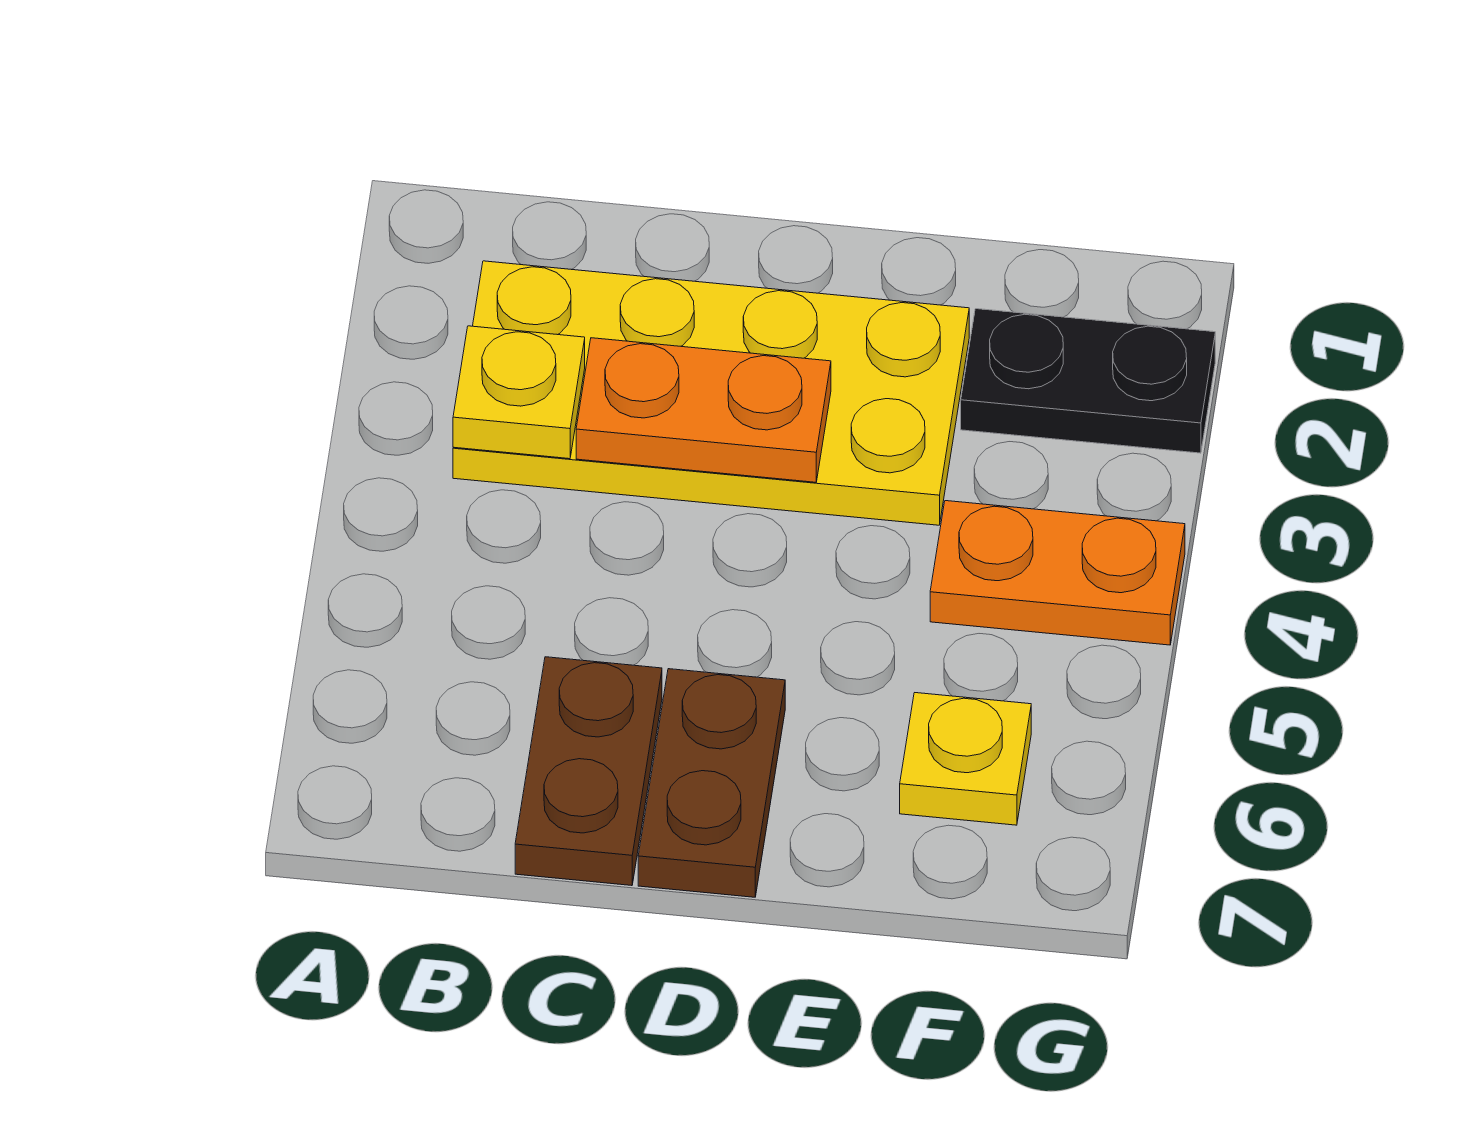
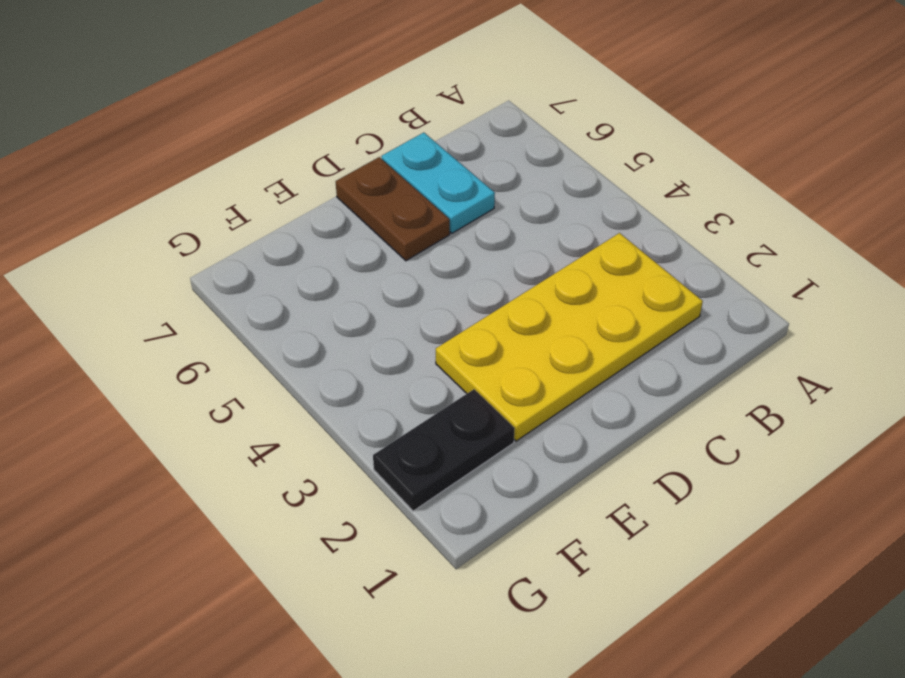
cyan 1x2 plate [381,133,495,233] -> brown 1x2 plate [515,657,662,886]
none -> orange 1x2 plate [930,501,1185,645]
none -> yellow 1x1 plate [900,693,1031,825]

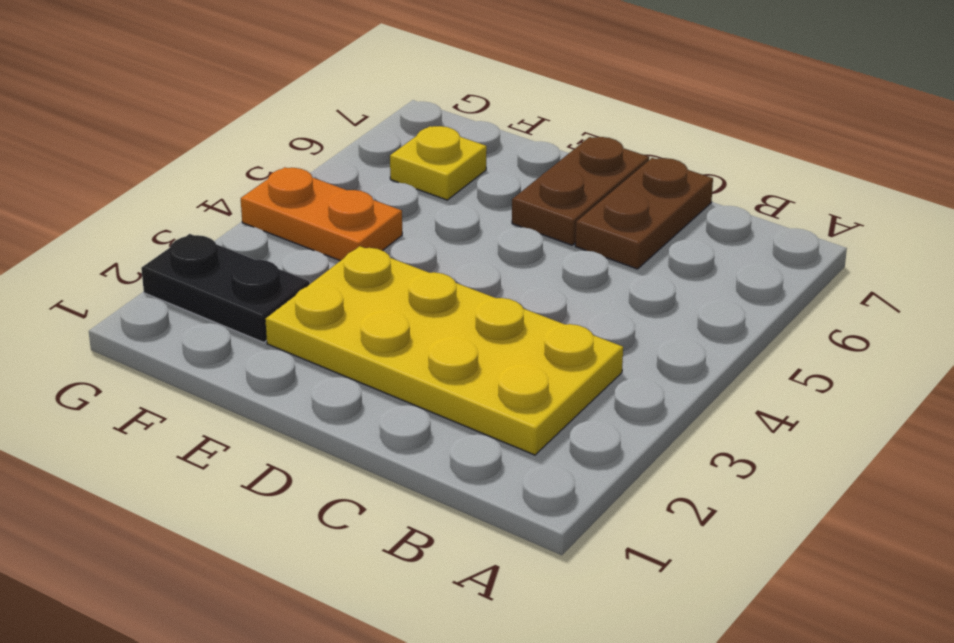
none -> yellow 1x1 plate [453,326,585,459]
none -> orange 1x2 plate [576,338,831,482]

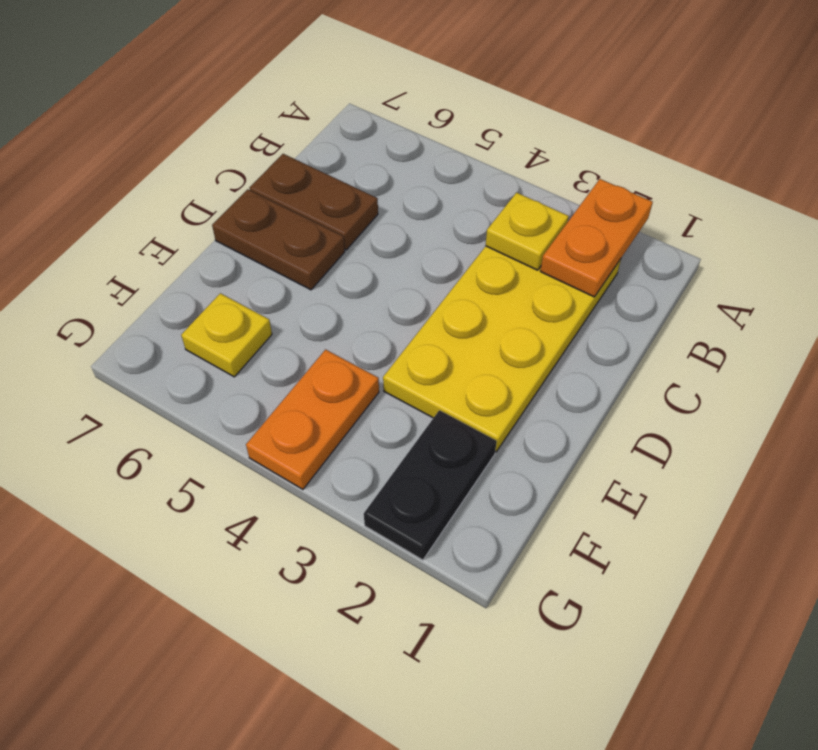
orange 1x2 plate [540,179,653,297] -> orange 1x2 plate moved to [576,338,831,482]

